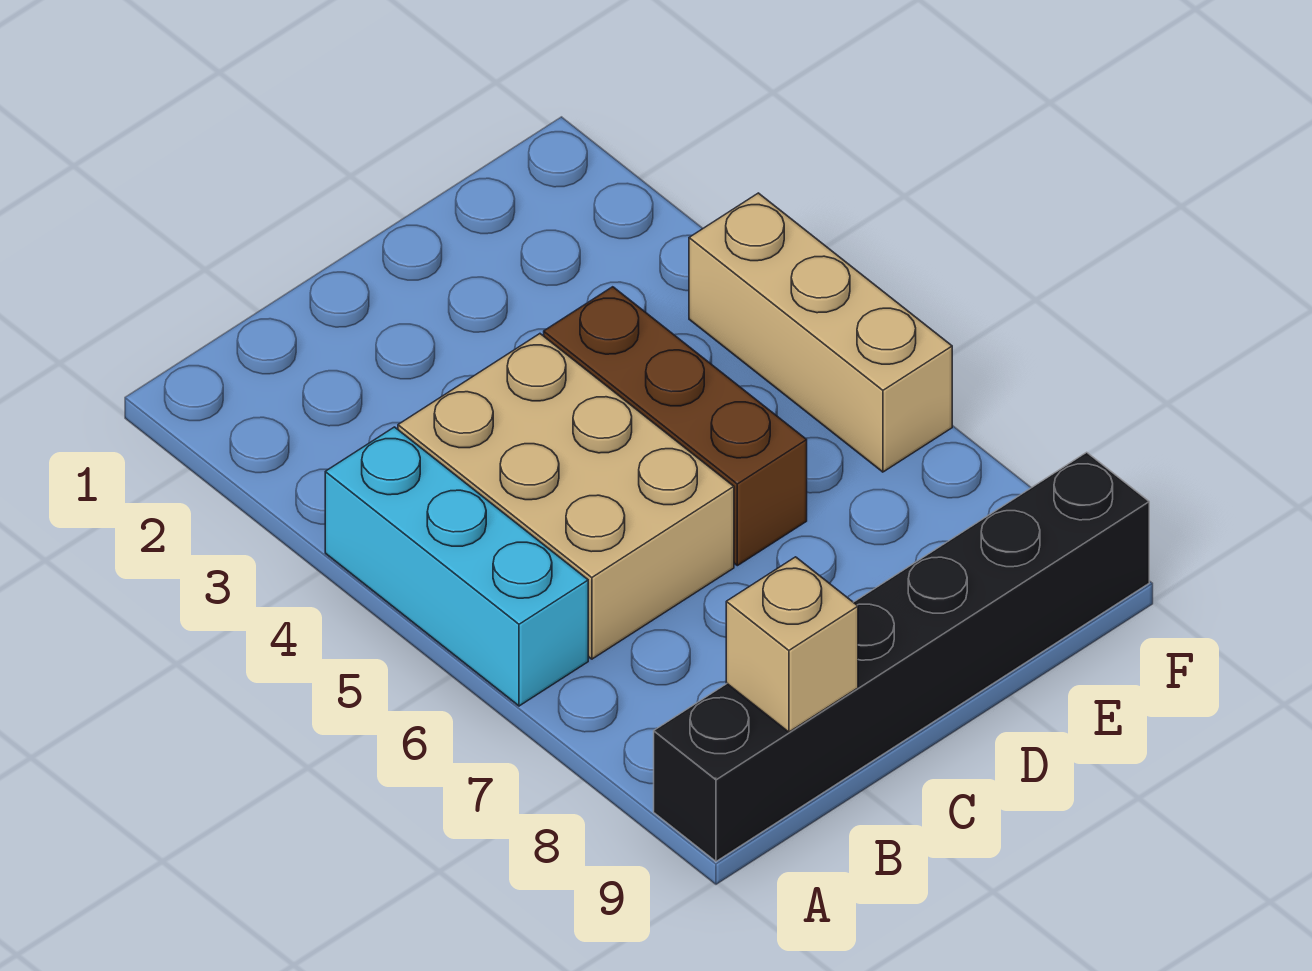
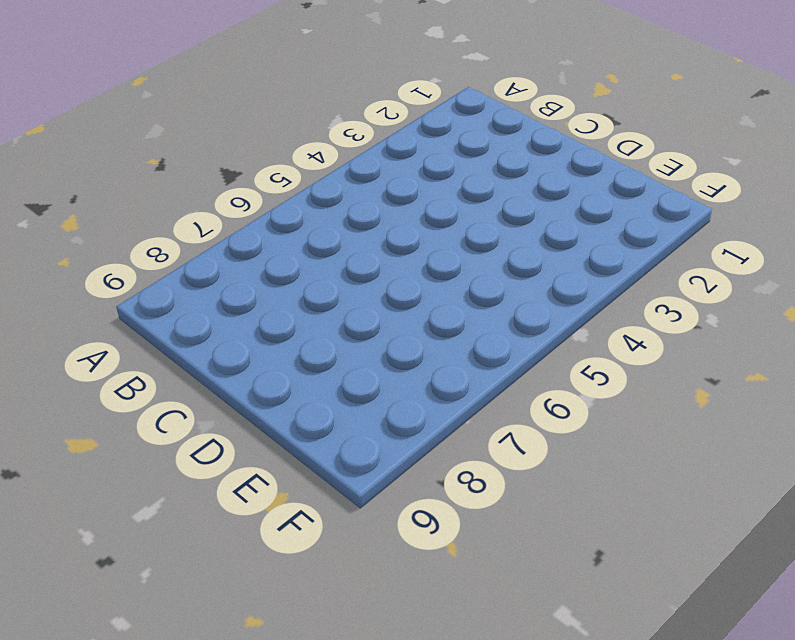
none -> cyan 1x3 brick [325,427,588,706]
none -> black 1x6 brick [654,452,1149,861]

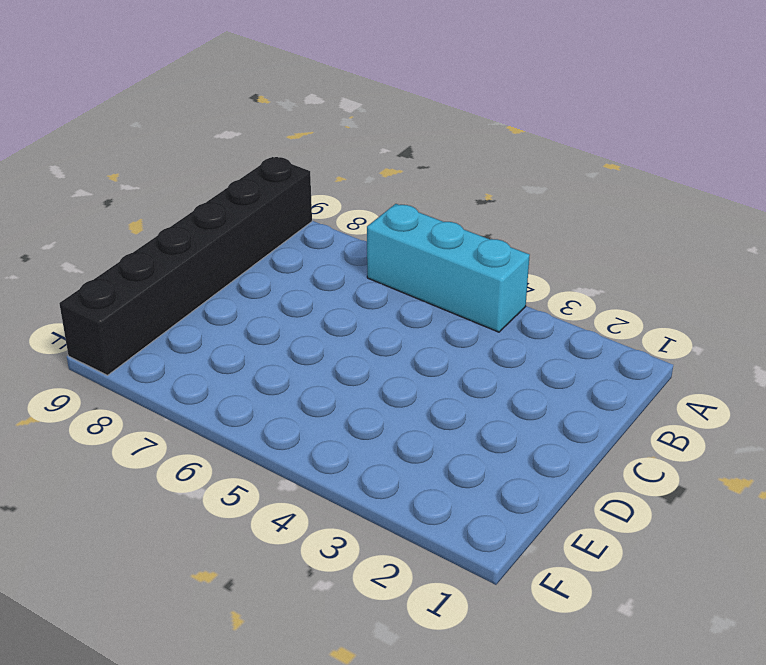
none -> tan 2x3 brick [398,334,734,659]
none -> brown 1x3 brick [544,287,807,566]

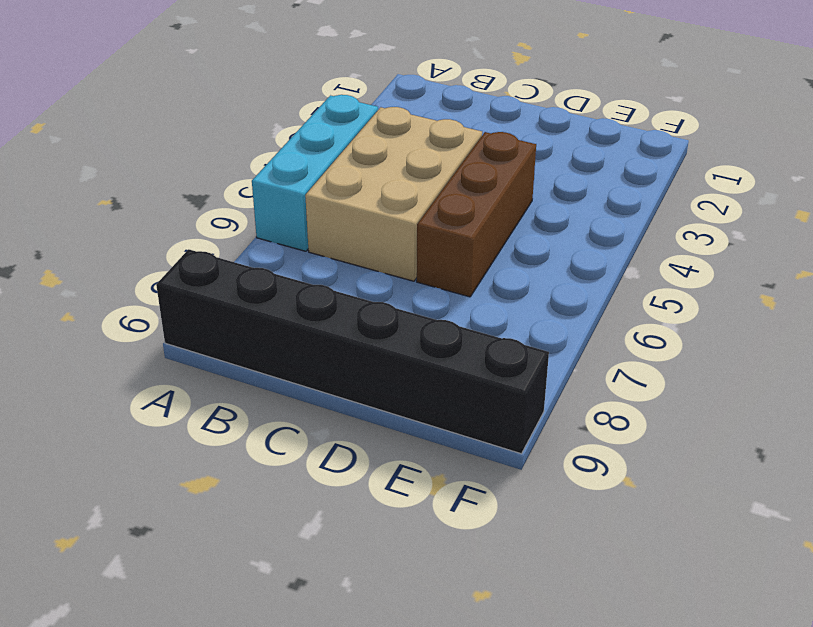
none -> tan 1x3 brick [689,193,952,472]
none -> tan 1x1 brick [726,557,858,732]

